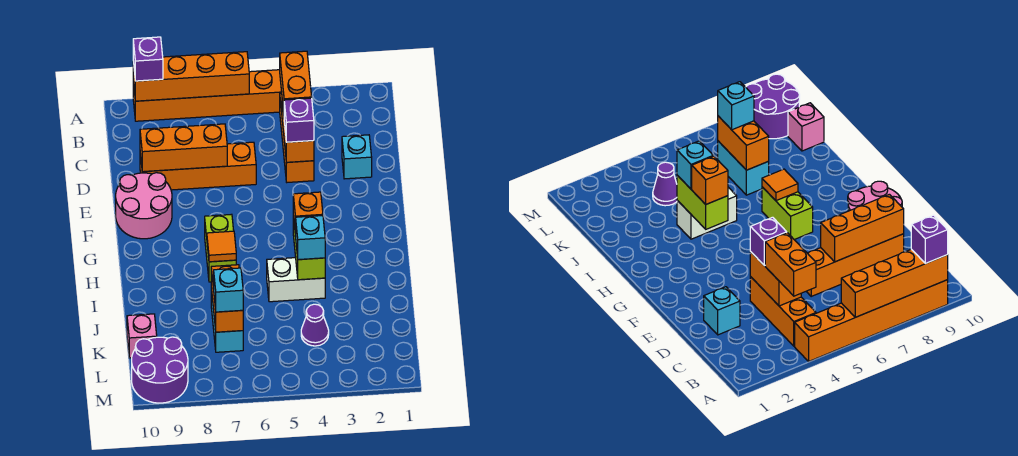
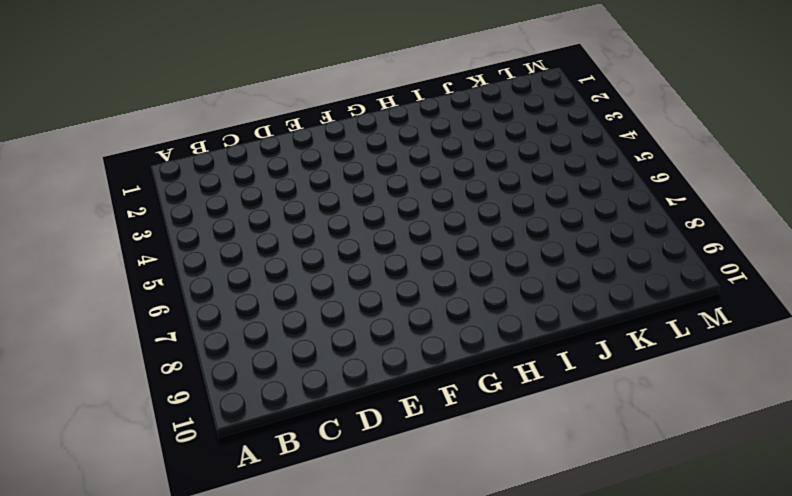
none -> orange 1x6 brick [133,70,282,121]
none -> orange 1x3 brick [280,93,314,182]
none -> cyan 1x1 brick [342,135,372,179]

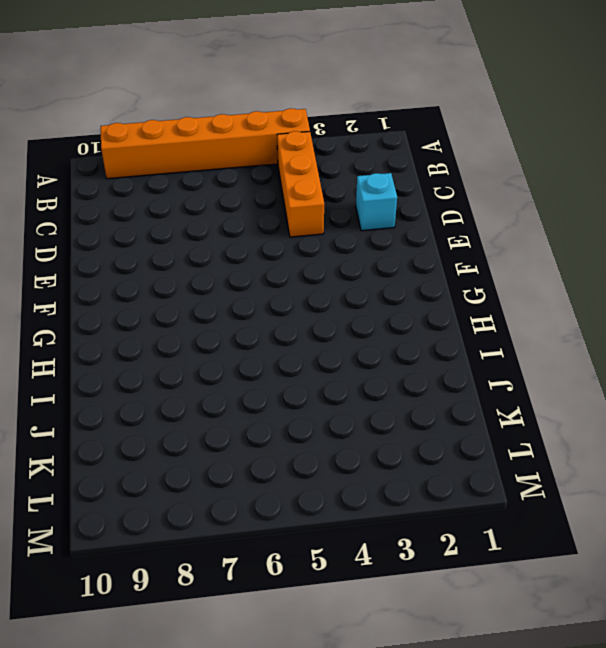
none -> orange 1x4 brick [140,142,256,190]
none -> pink 2x2 round brick [116,173,172,239]
none -> lime 1x2 brick [205,214,236,282]

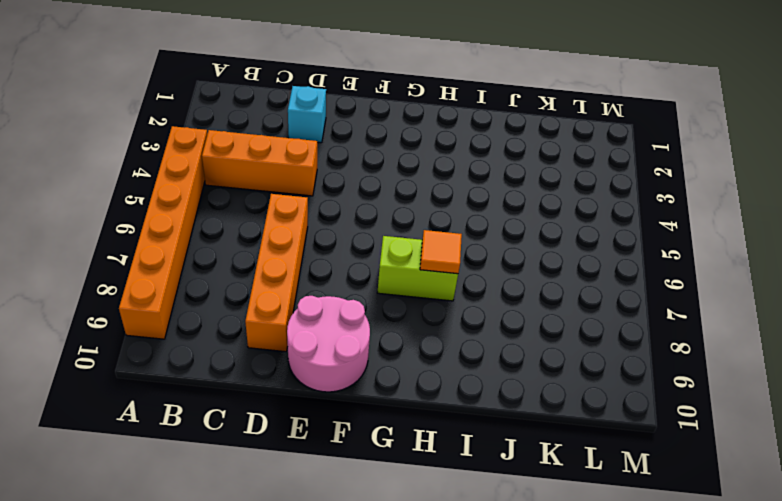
none -> white 1x2 brick [267,258,325,302]
none -> cyan 1x2 brick [211,289,243,352]
none -> purple 1x1 cone [301,304,329,346]

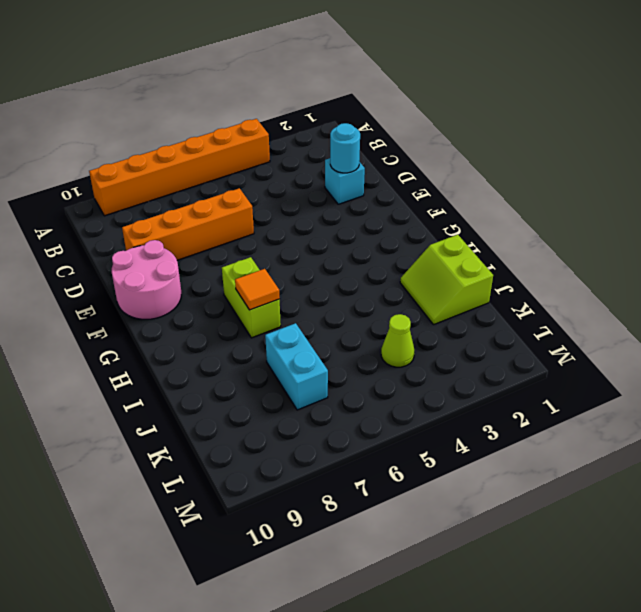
cyan 1x1 round brick [330,123,360,173] -> none
lime 2x2 slope [400,235,493,324] -> none
lime 1x1 cone [381,314,414,367] -> purple 1x1 cone [301,304,329,346]
none -> orange 1x3 brick [280,93,314,182]
none -> white 1x2 brick [267,258,325,302]
none -> pink 1x1 brick [127,314,157,358]

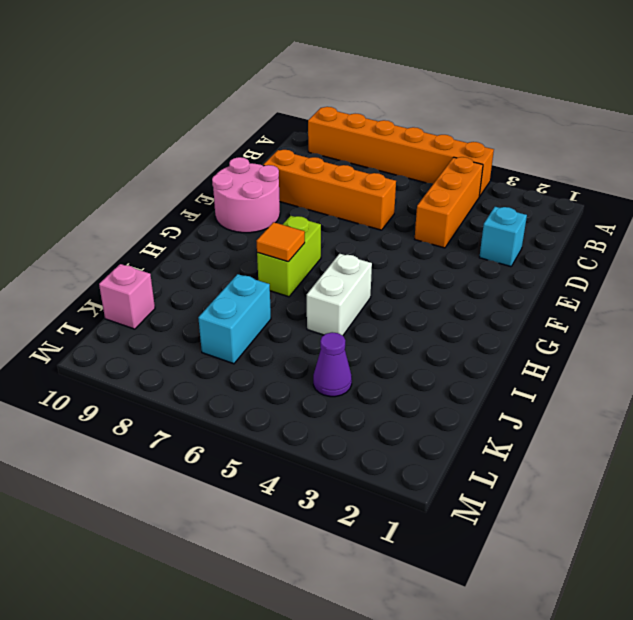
white 1x2 brick [307,254,372,336] -> white 1x2 brick turned to [267,258,325,302]
none -> purple 2x2 round brick [132,337,188,403]
none -> orange 1x4 brick [133,52,249,101]
none -> orange 1x2 brick [282,102,314,162]

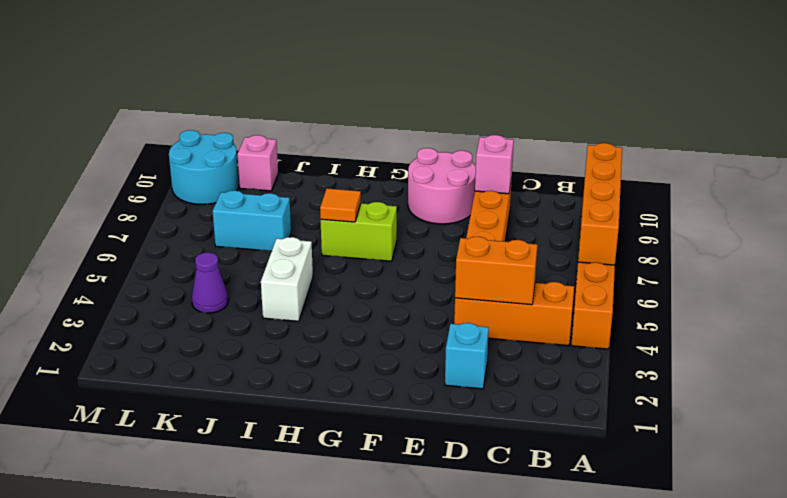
pink 1x1 brick [475,135,514,194] -> orange 1x3 brick [140,124,227,172]
cyan 2x2 round brick [169,130,239,204] -> purple 2x2 round brick [132,337,188,403]
none -> lime 1x2 brick [293,216,325,280]
none -> orange 1x2 brick [211,265,243,332]
none -> purple 1x1 brick [133,37,163,81]

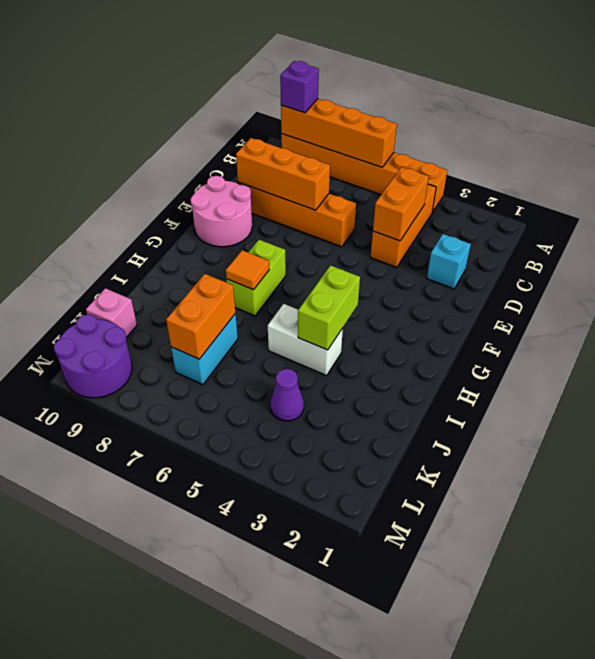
none -> orange 1x2 brick [280,51,312,112]
none -> purple 1x1 brick [284,98,314,142]
none -> orange 1x1 brick [293,192,323,236]

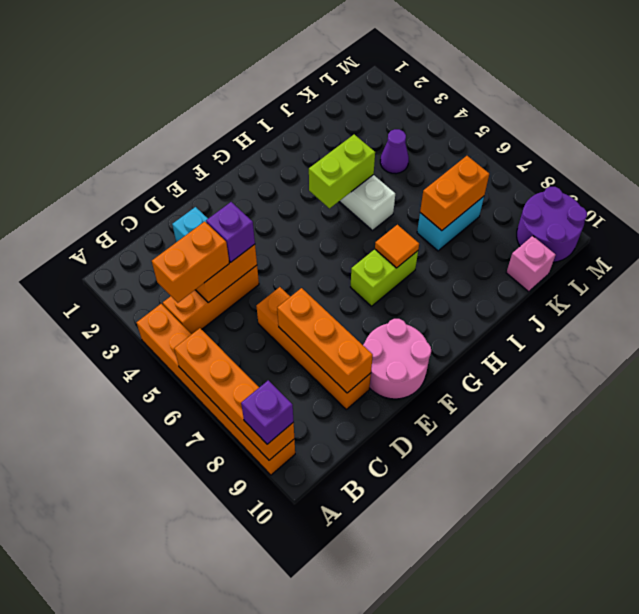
none -> orange 1x1 brick [293,192,323,236]
none -> cyan 1x1 brick [296,216,325,260]
none -> cyan 1x1 brick [214,268,243,312]

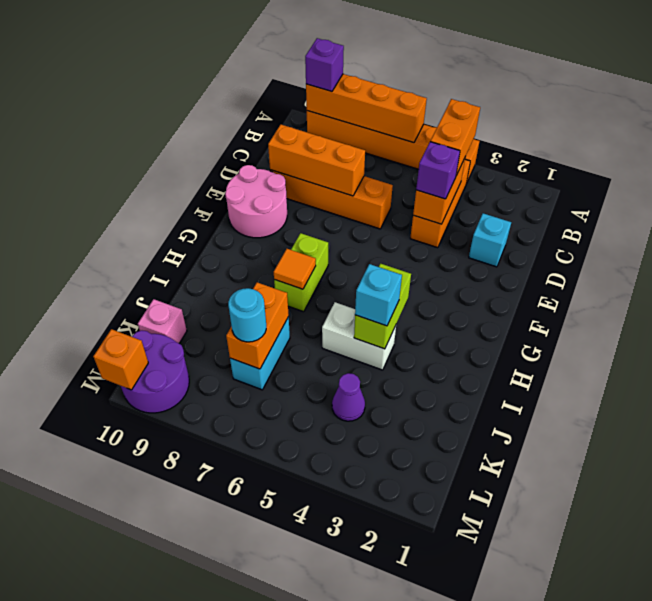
cyan 1x1 round brick [228,288,266,342] -> cyan 1x1 brick [214,268,243,312]
orange 1x1 brick [93,329,148,390] -> orange 1x1 brick moved to [293,192,323,236]

